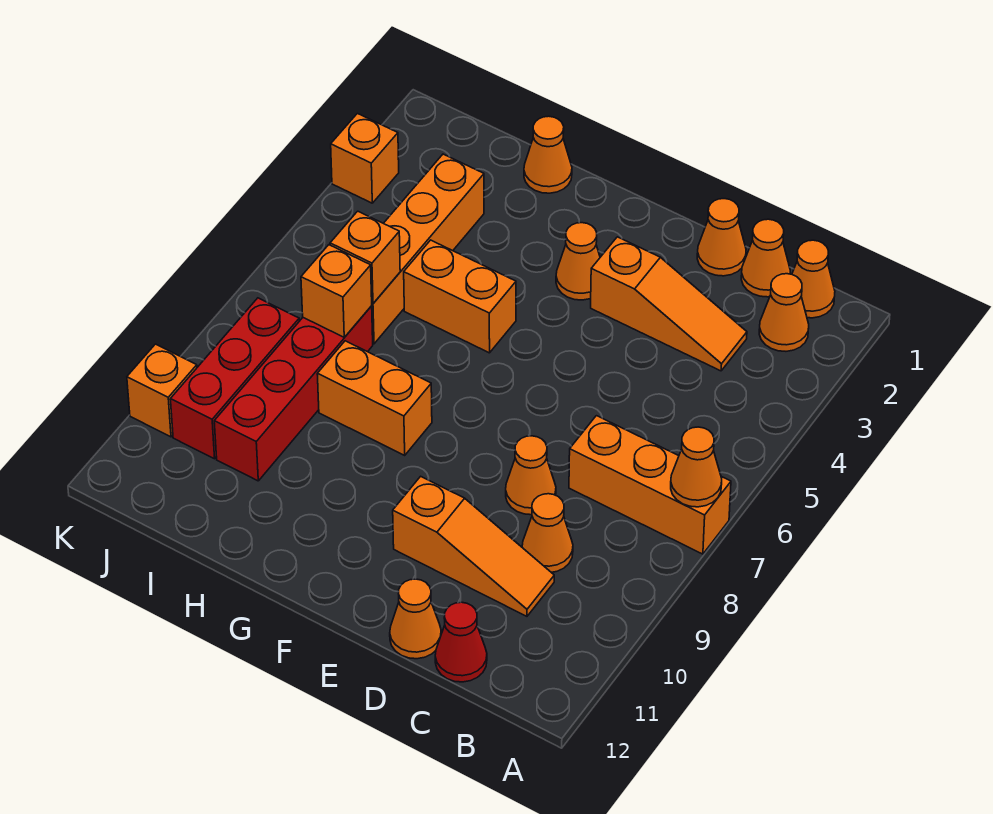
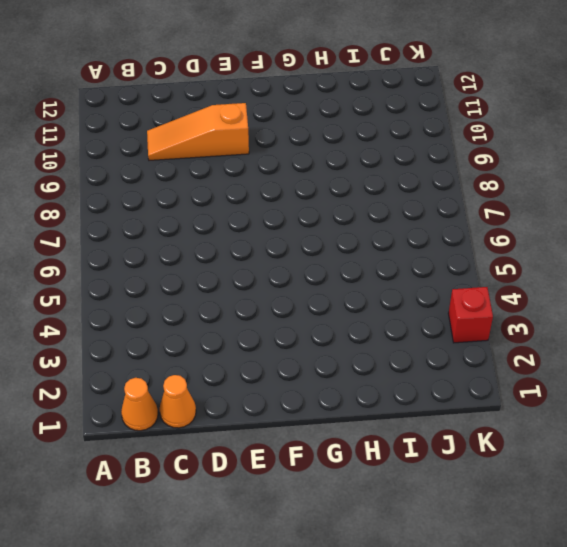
red 1x1 brick [448,287,493,343] -> orange 1x1 brick [331,114,399,203]
none -> orange 1x3 brick [569,416,731,554]
none -> orange 1x1 cone [759,274,809,351]
none -> orange 1x3 slope [591,237,747,371]

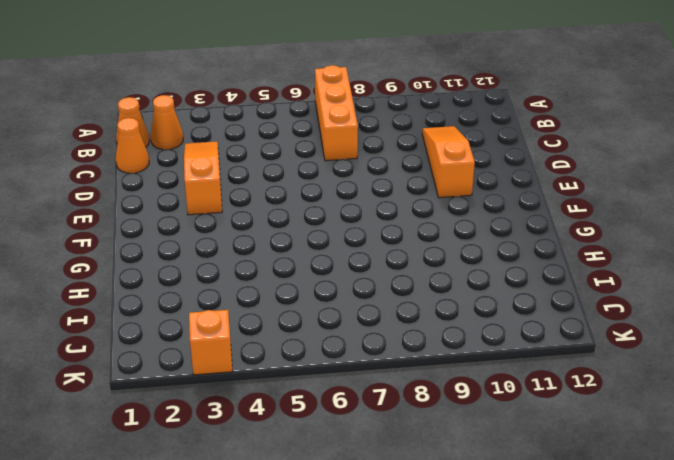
none -> orange 1x1 cone [522,494,573,572]
none -> red 1x1 cone [435,602,487,682]
none -> orange 1x1 cone [697,199,746,276]

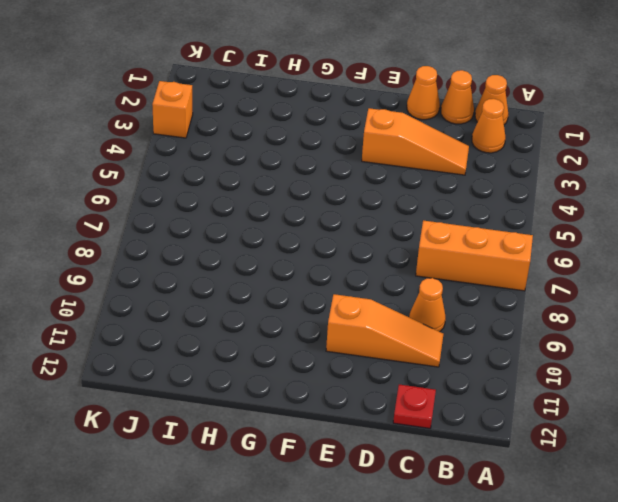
red 1x1 plate [393,384,436,428] -> red 1x1 cone [435,602,487,682]
none -> orange 1x1 cone [506,436,556,515]
none -> orange 1x1 cone [390,579,441,659]
none -> orange 1x1 cone [556,223,600,300]

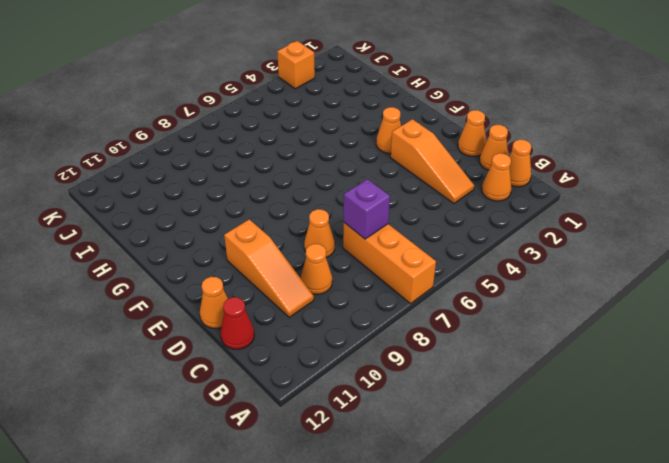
purple 1x1 brick [344,179,390,239] -> none
none -> orange 1x2 brick [404,240,516,353]
none -> orange 1x2 brick [317,341,432,455]
none -> orange 1x1 cone [524,116,572,193]

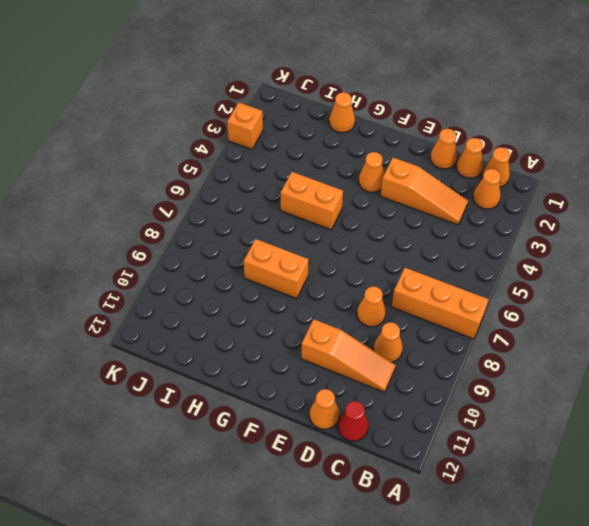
none -> orange 1x4 brick [372,154,484,344]
none -> red 1x4 brick [214,306,373,481]
none -> red 1x3 brick [171,298,299,459]

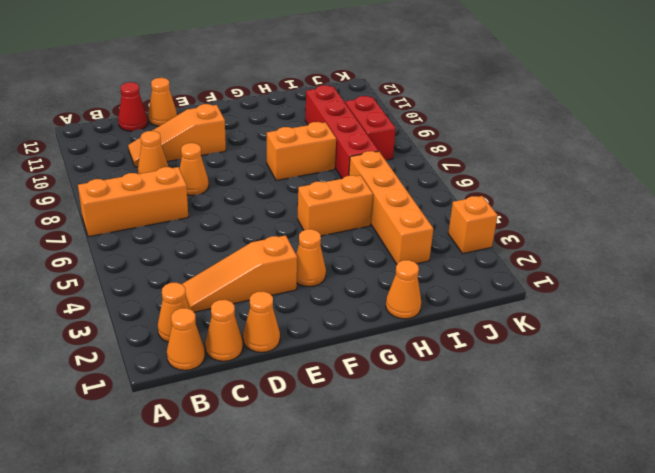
red 1x2 brick [345,96,396,160] -> red 1x3 brick [171,298,299,459]
none -> orange 1x1 brick [127,344,197,437]
none -> orange 1x1 cone [671,427,722,507]
none -> orange 1x1 brick [330,211,400,303]

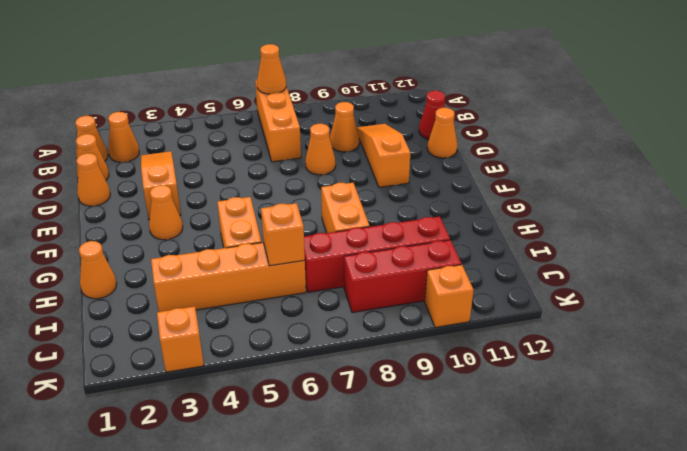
none -> orange 1x1 brick [301,245,372,337]

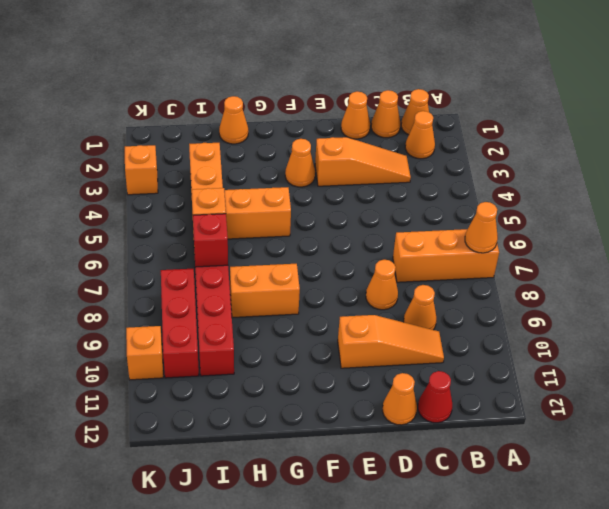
red 1x1 brick [193,214,228,267] -> orange 1x1 brick [301,245,372,337]

